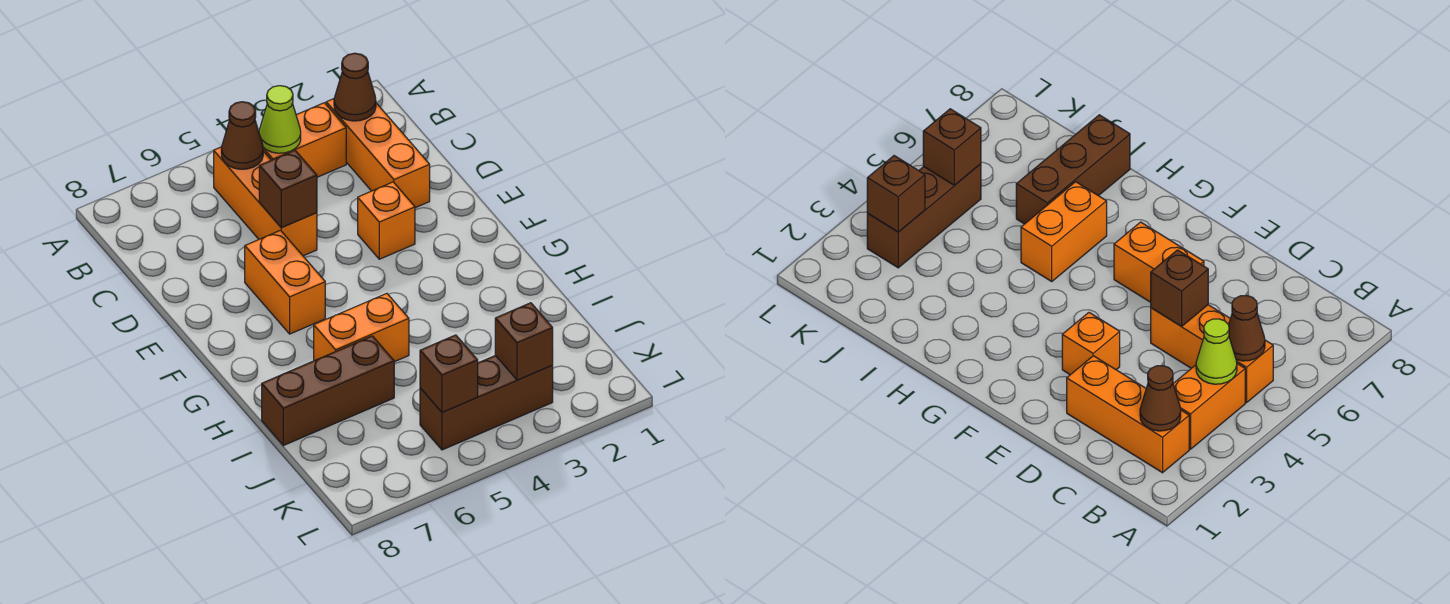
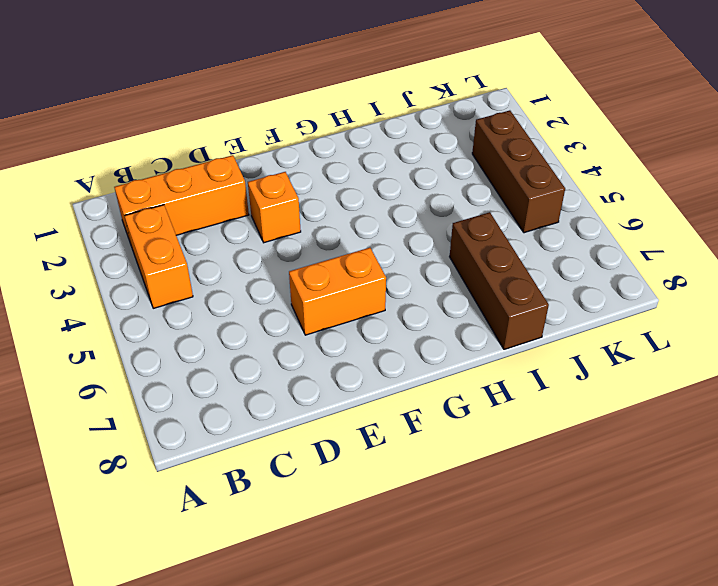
none -> orange 1x3 brick [214,147,317,256]
none -> orange 1x2 brick [314,293,409,362]
none -> brown 1x1 cone [334,53,376,121]

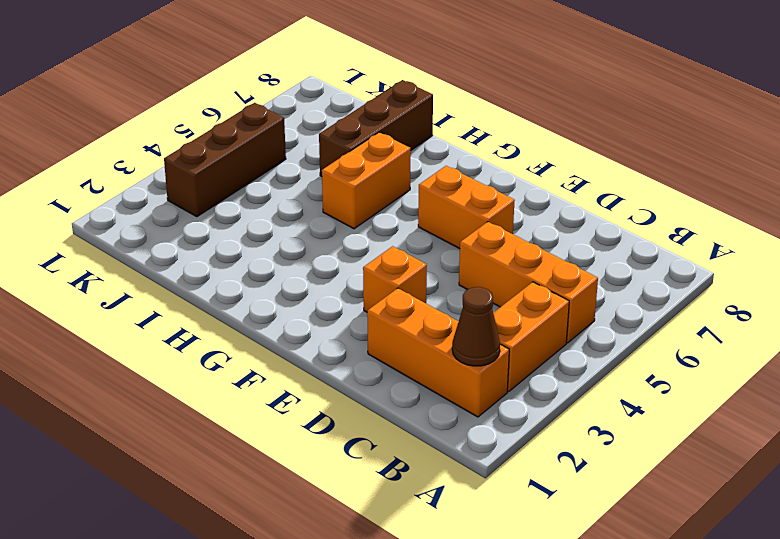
none -> lime 1x1 cone [259,86,301,153]
none -> brown 1x1 cone [221,102,263,169]
none -> brown 1x1 brick [259,150,317,228]

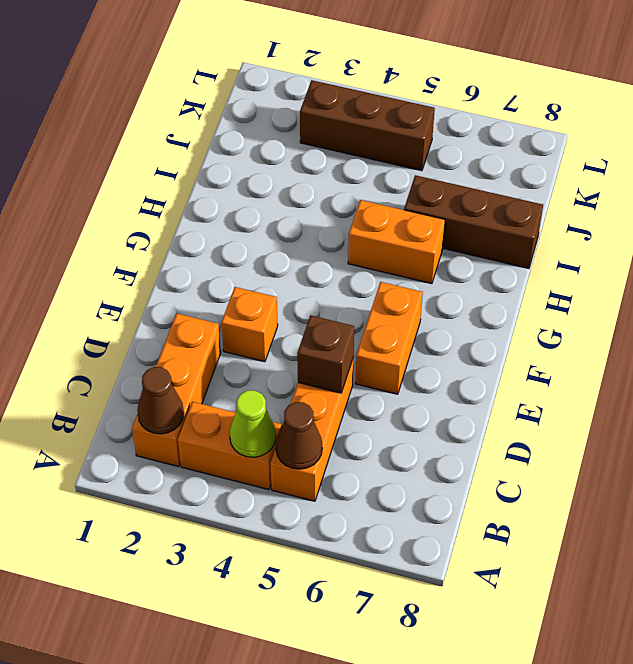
none -> brown 1x1 brick [495,303,553,380]
none -> brown 1x1 brick [420,335,478,412]

